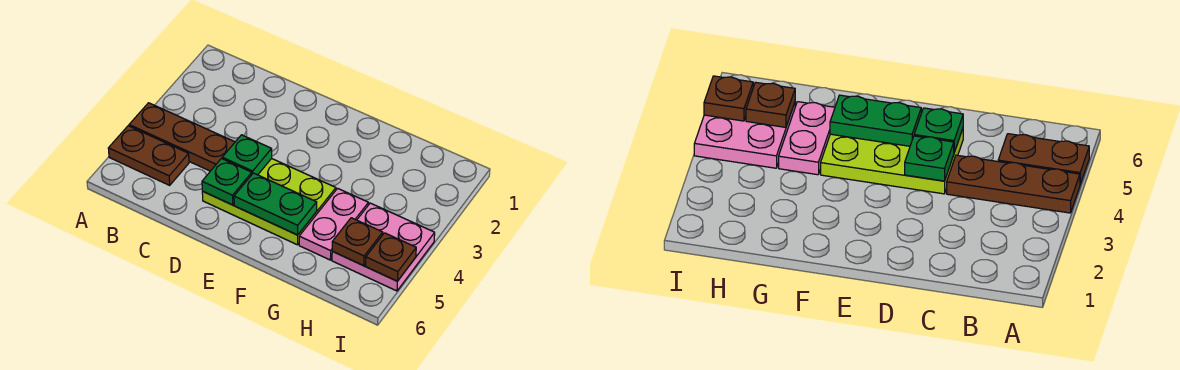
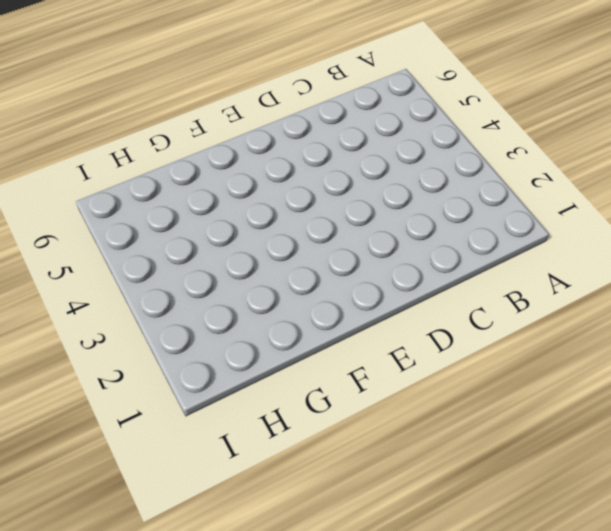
none -> brown 1x3 plate [129,103,235,171]
none -> brown 1x2 plate [108,126,189,185]

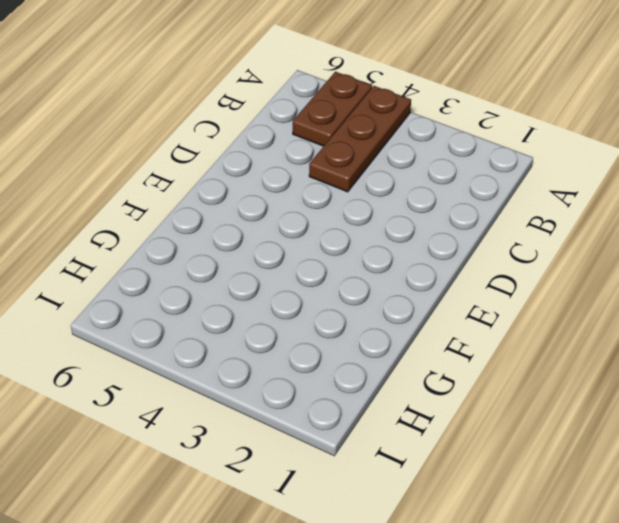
none -> lime 2x3 plate [202,159,336,245]
none -> pink 1x2 plate [299,188,368,260]

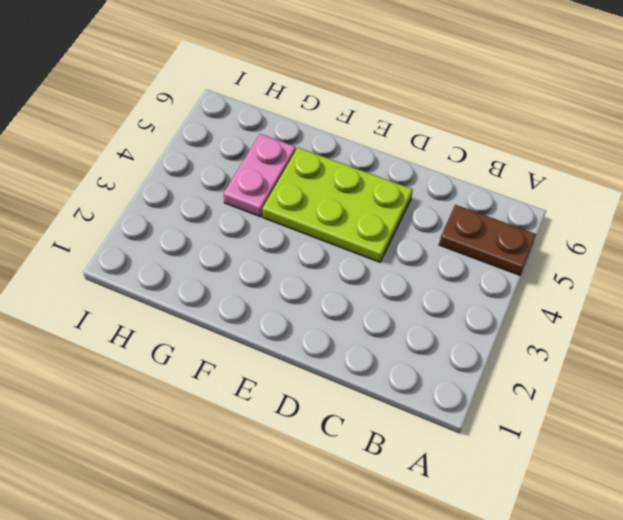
none -> brown 1x3 plate [129,103,235,171]
none -> pink 2x2 plate [332,203,435,291]

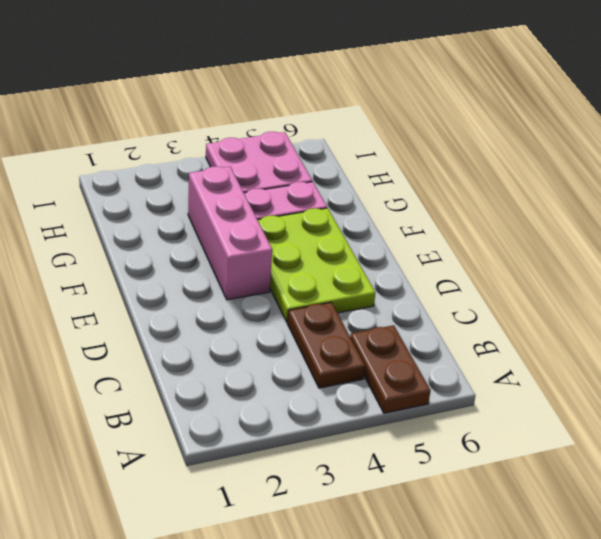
brown 1x2 plate [287,302,365,388] -> brown 1x3 plate [129,103,235,171]
pink 1x3 brick [188,166,272,300] -> none
none -> green 1x1 plate [222,135,272,175]
none -> green 1x1 plate [202,159,252,205]

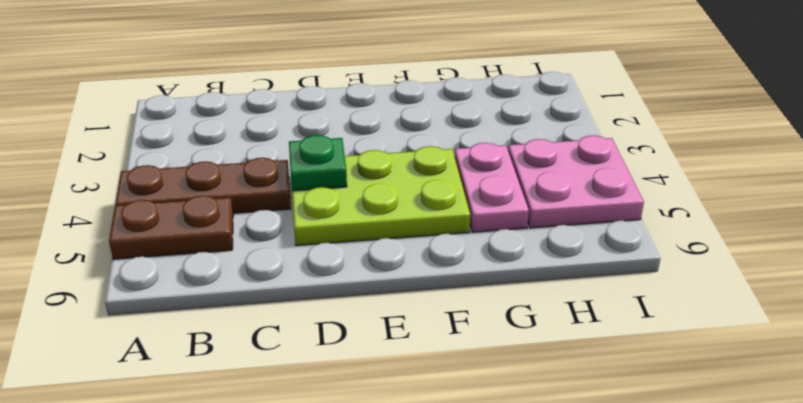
none -> green 1x1 plate [202,159,252,205]
none -> green 1x2 plate [234,173,317,235]

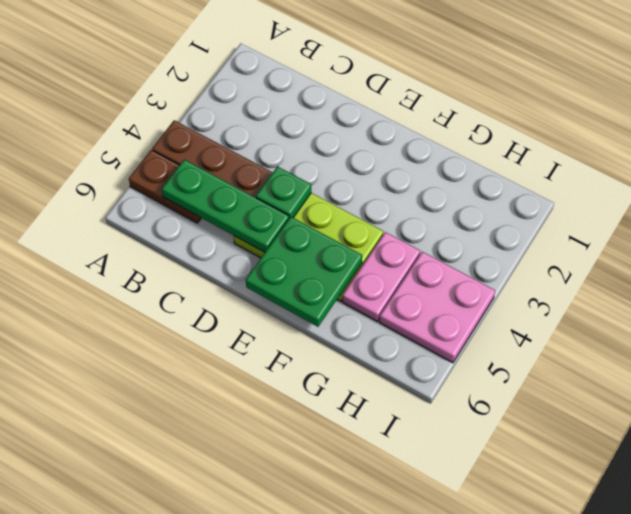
green 1x3 plate [162,160,289,252] -> green 1x1 plate [202,159,252,205]
green 2x2 plate [246,217,362,327] -> green 1x2 plate [234,173,317,235]
none -> brown 1x1 plate [332,218,383,266]
none -> brown 1x1 plate [366,233,416,281]

